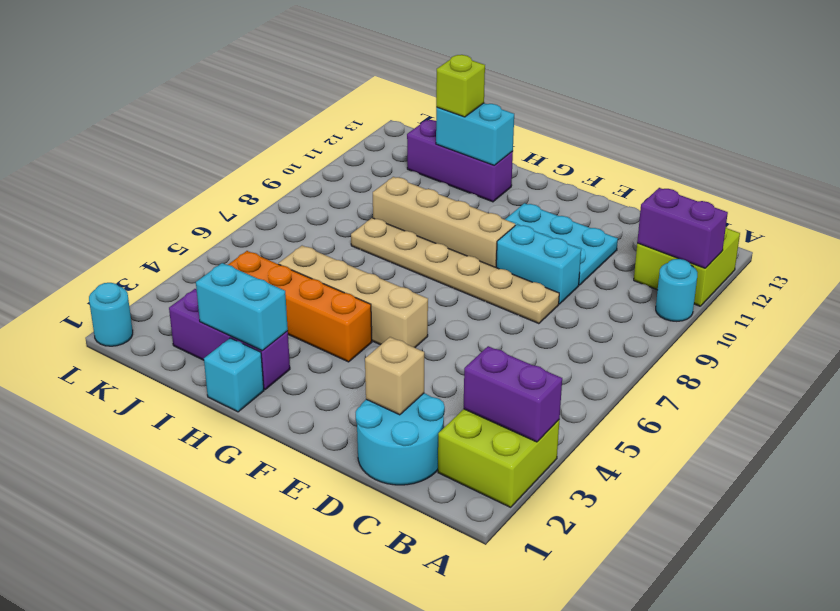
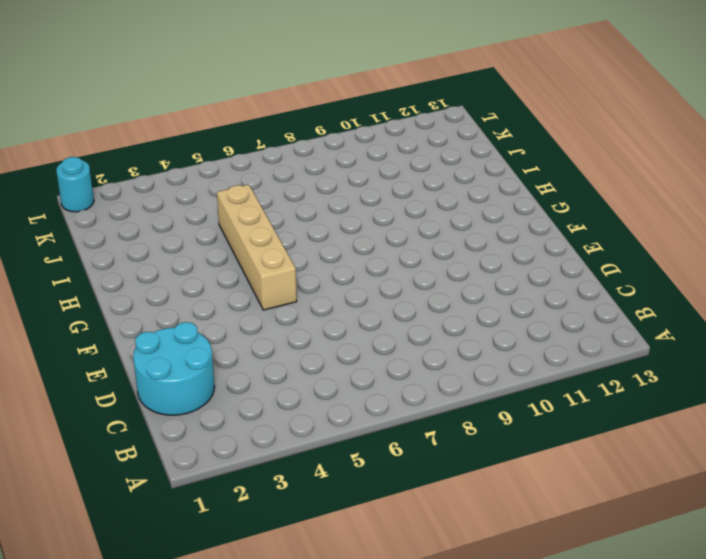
none -> lime 2x2 brick [438,409,559,507]
none -> cyan 1x1 round brick [656,259,697,321]
none -> lime 2x2 brick [634,227,740,306]

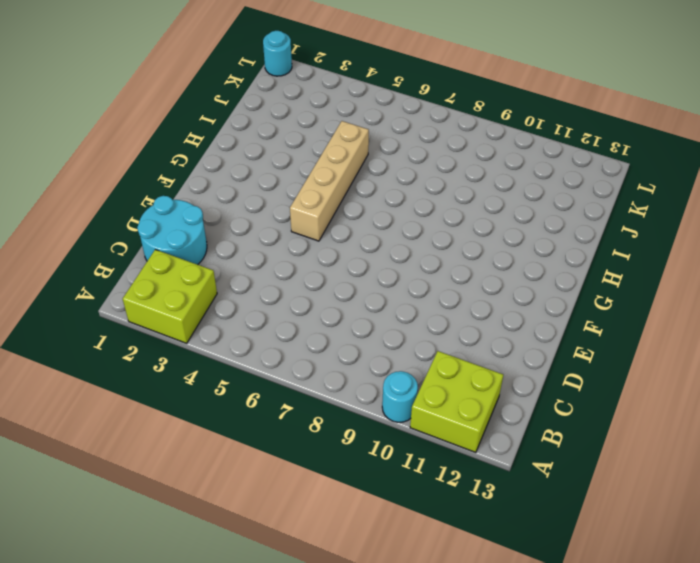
none -> tan 1x6 plate [351,218,559,324]
none -> cyan 1x2 brick [496,224,581,304]
none -> cyan 2x3 plate [505,203,618,285]

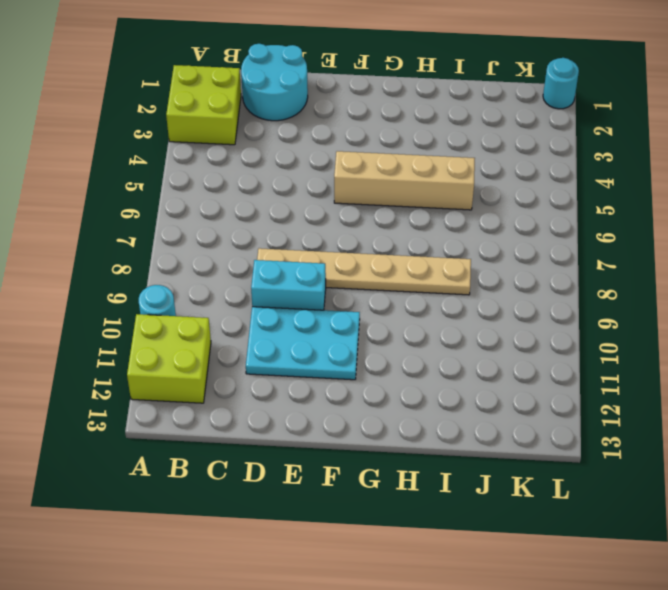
none -> tan 1x4 brick [373,177,515,267]
none -> orange 1x4 brick [228,251,372,362]
none -> cyan 1x1 brick [204,338,264,412]

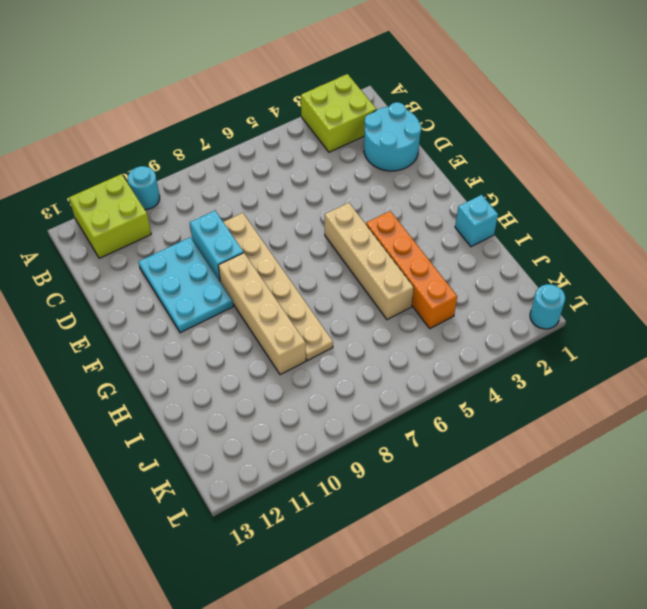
none -> purple 1x3 brick [169,289,290,389]
none -> purple 1x3 brick [407,120,513,202]
none -> purple 1x2 brick [464,346,562,442]

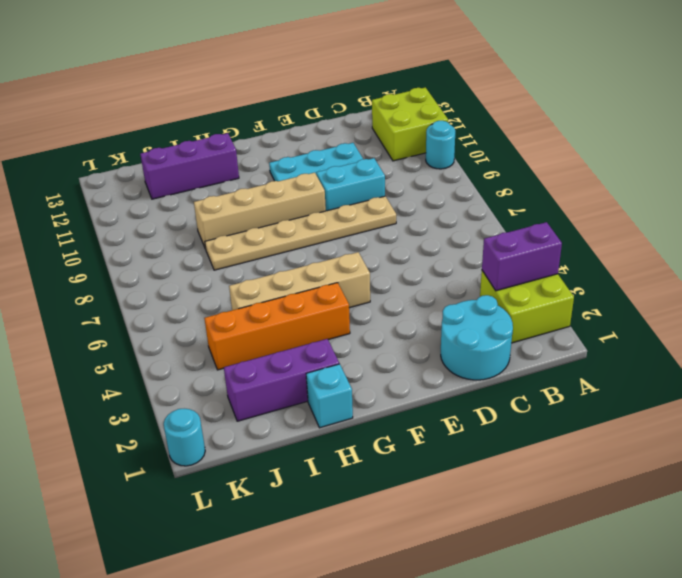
none -> purple 1x2 brick [637,188,728,268]
none -> tan 1x1 brick [365,337,424,415]
none -> cyan 1x2 brick [196,263,288,351]

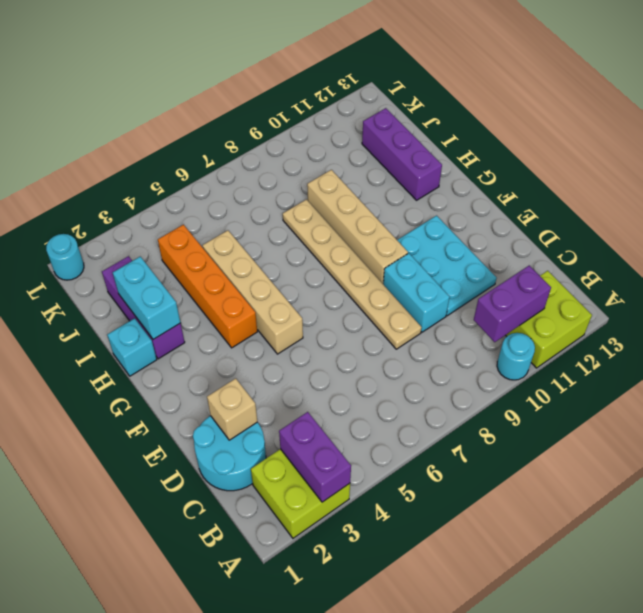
purple 1x2 brick [474,266,551,342] -> purple 1x2 brick turned to [637,188,728,268]
none -> cyan 1x2 brick [436,103,514,165]
none -> lime 1x1 brick [436,55,485,117]

